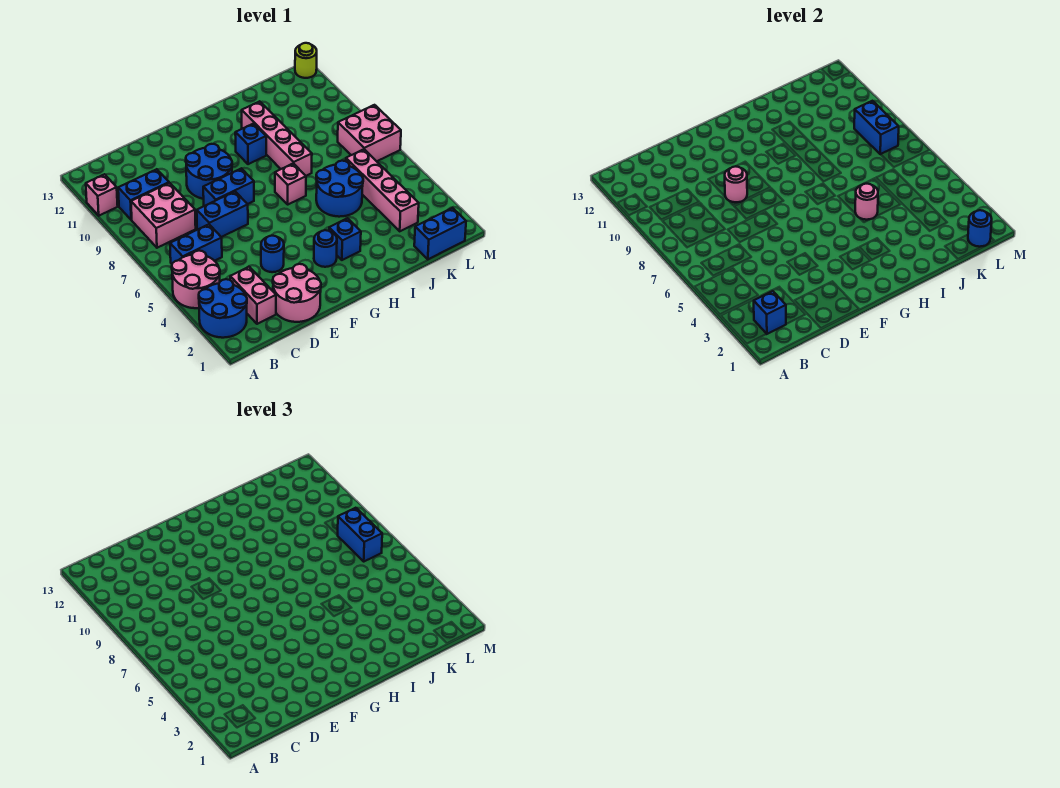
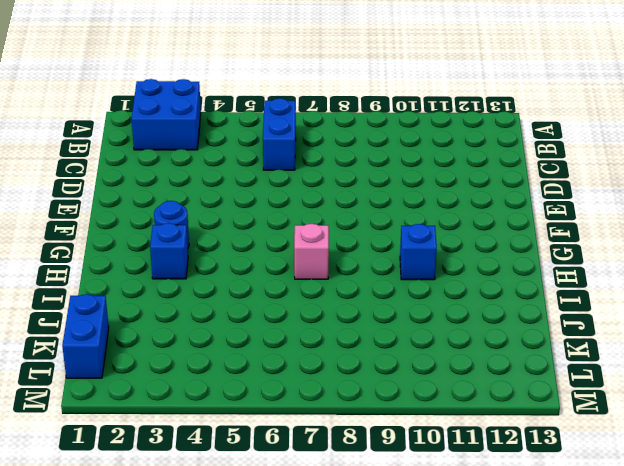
blue 2x2 brick [132,79,201,150] -> blue 2x2 round brick [199,279,247,338]
none -> pink 2x2 round brick [172,251,220,308]
none -> pink 1x1 brick [86,174,118,216]
none -> pink 2x2 brick [131,183,196,248]

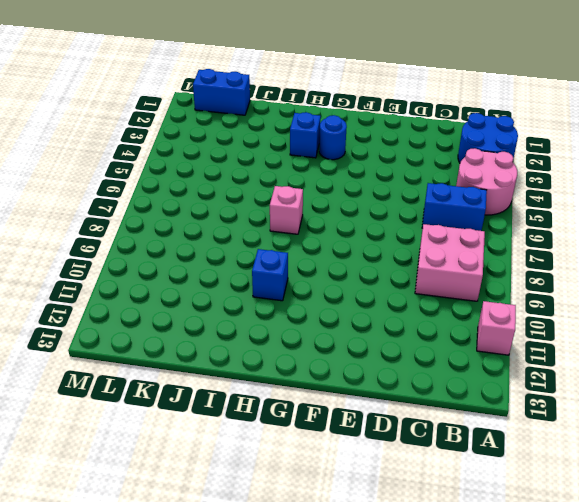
none -> blue 1x2 brick [118,169,169,220]
none -> pink 1x2 brick [230,267,276,324]
none -> pink 2x2 round brick [273,264,321,322]

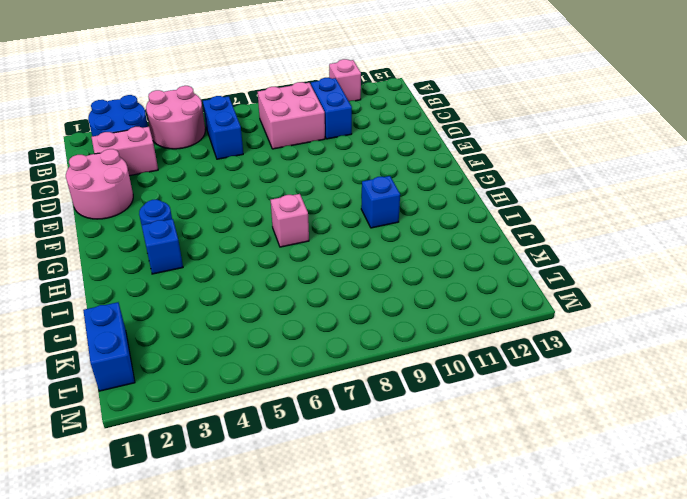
none -> blue 1x2 brick [197,192,248,237]
none -> blue 1x1 round brick [261,236,284,272]
none -> blue 1x2 brick [203,168,254,206]

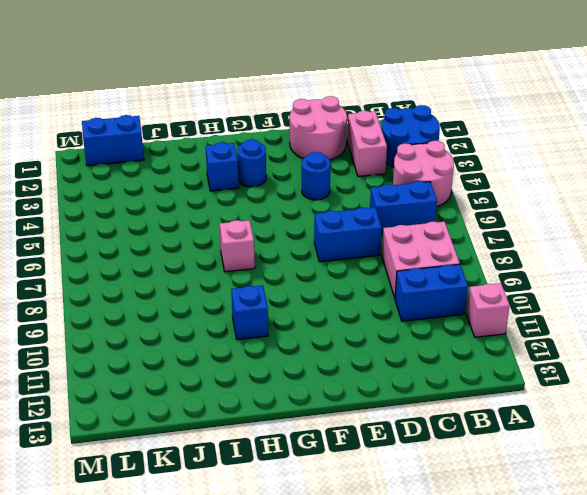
none -> blue 1x2 brick [203,168,254,206]
none -> blue 2x2 round brick [186,144,232,199]
none -> blue 2x2 round brick [316,161,363,217]

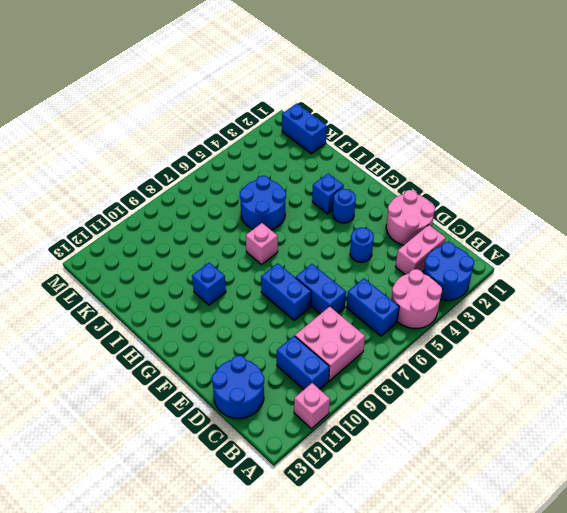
blue 2x2 round brick [212,356,264,419] -> blue 2x2 round brick moved to [186,144,232,199]
none -> pink 1x4 brick [242,101,312,176]
none -> pink 1x4 brick [346,149,419,231]
none -> pink 2x2 brick [338,105,401,161]

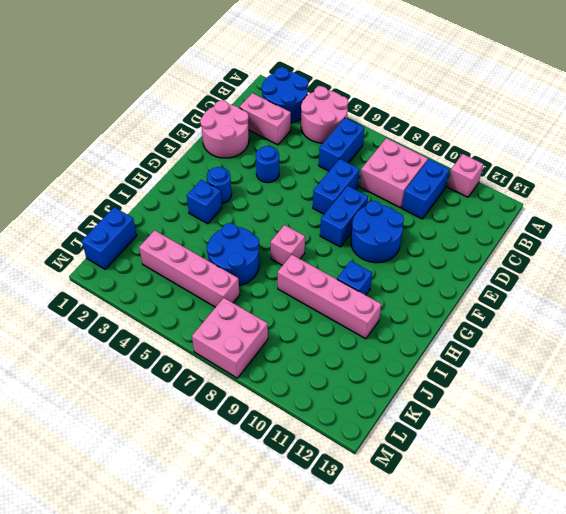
none -> lime 1x1 round brick [295,43,317,78]
none -> blue 1x1 brick [754,291,786,334]
none -> pink 1x1 round brick [725,166,747,202]

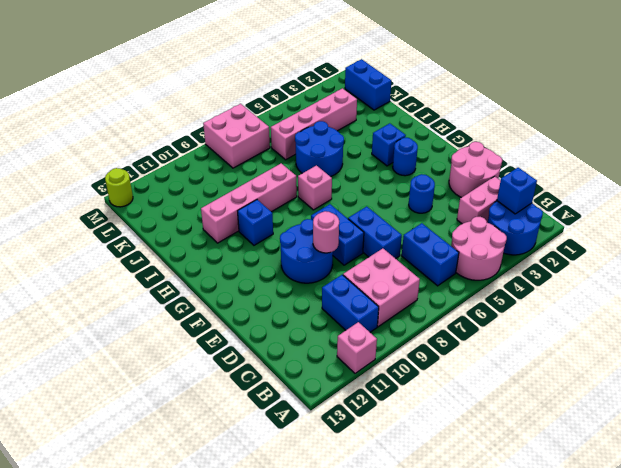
none -> pink 1x1 round brick [855,184,878,220]
none -> blue 1x1 round brick [968,210,992,247]
none -> blue 1x2 brick [854,101,899,154]

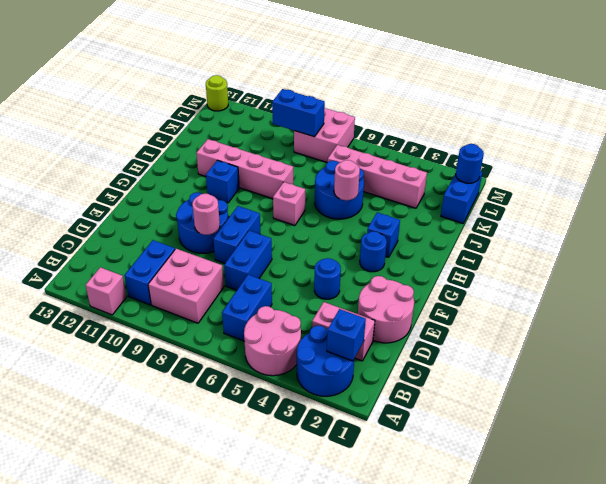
none -> blue 1x2 brick [338,508,382,561]

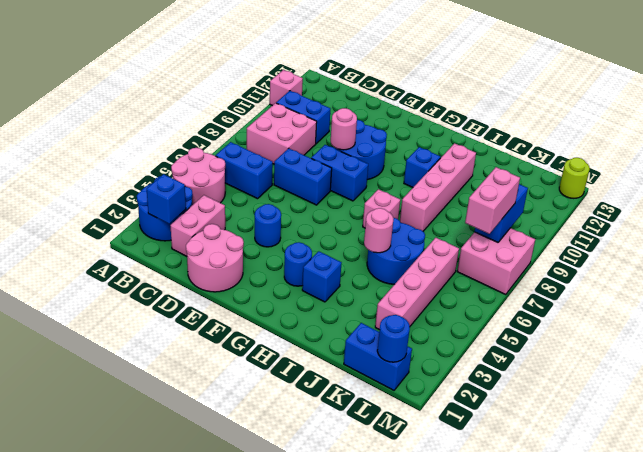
pink 1x2 brick [465,167,520,234] -> blue 1x2 brick [338,508,382,561]

